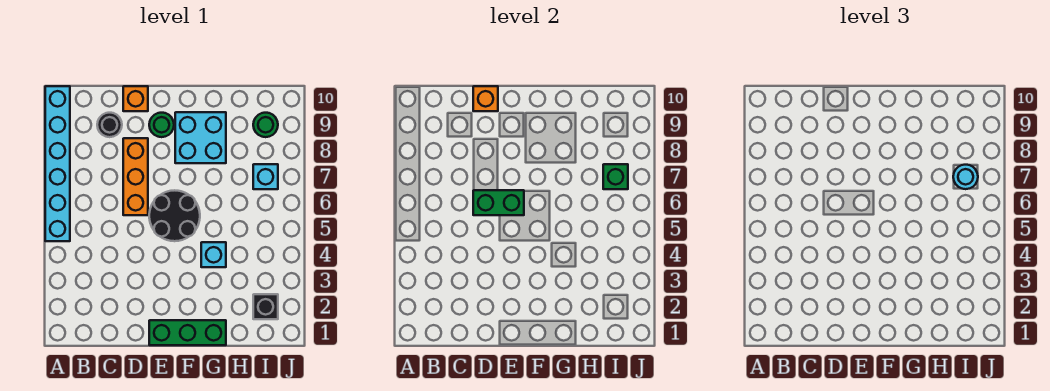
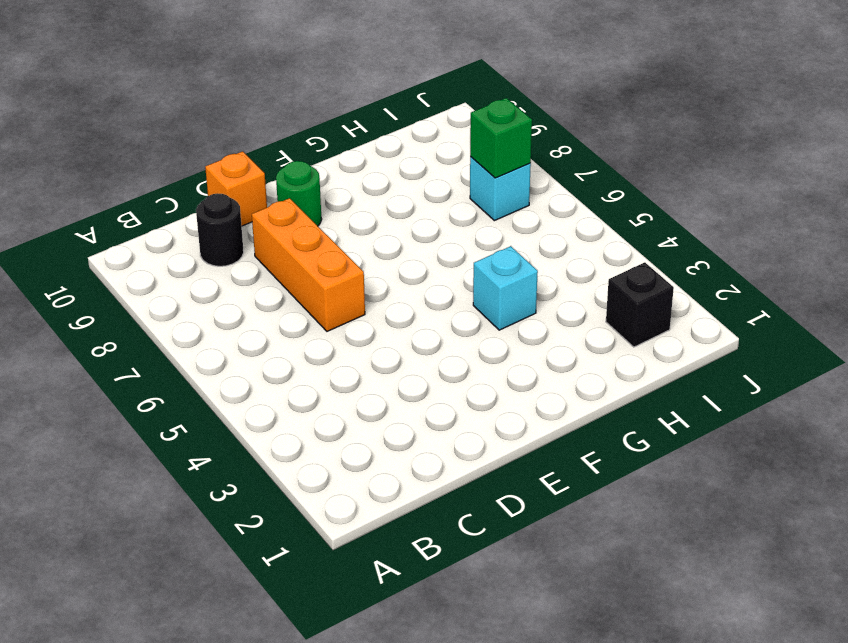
none -> cyan 1x6 brick [45,86,70,241]
none -> green 1x3 brick [149,320,226,345]
none -> black 2x2 round brick [149,190,200,241]

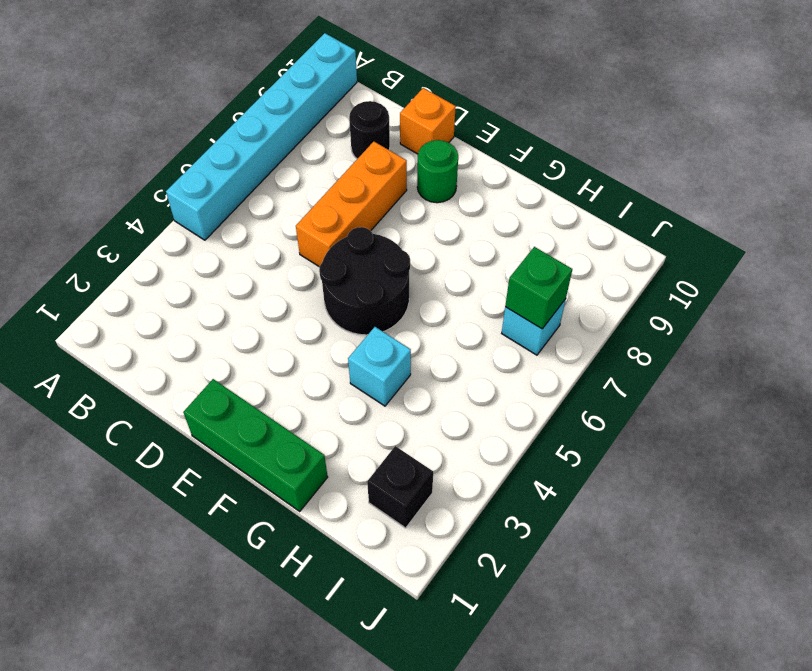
none -> cyan 2x2 brick [175,112,226,163]
none -> green 1x1 round brick [253,113,278,137]
none -> green 1x2 brick [473,190,524,215]

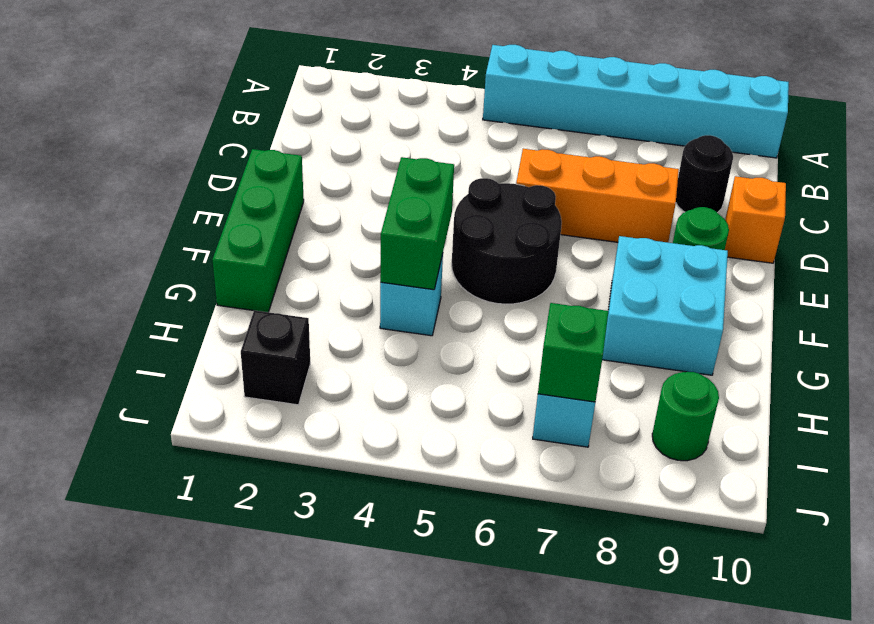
green 1x2 brick [380,157,454,290] -> green 1x2 brick moved to [473,190,524,215]
none -> orange 1x1 brick [473,86,498,111]
none -> cyan 1x1 round brick [953,165,978,189]

